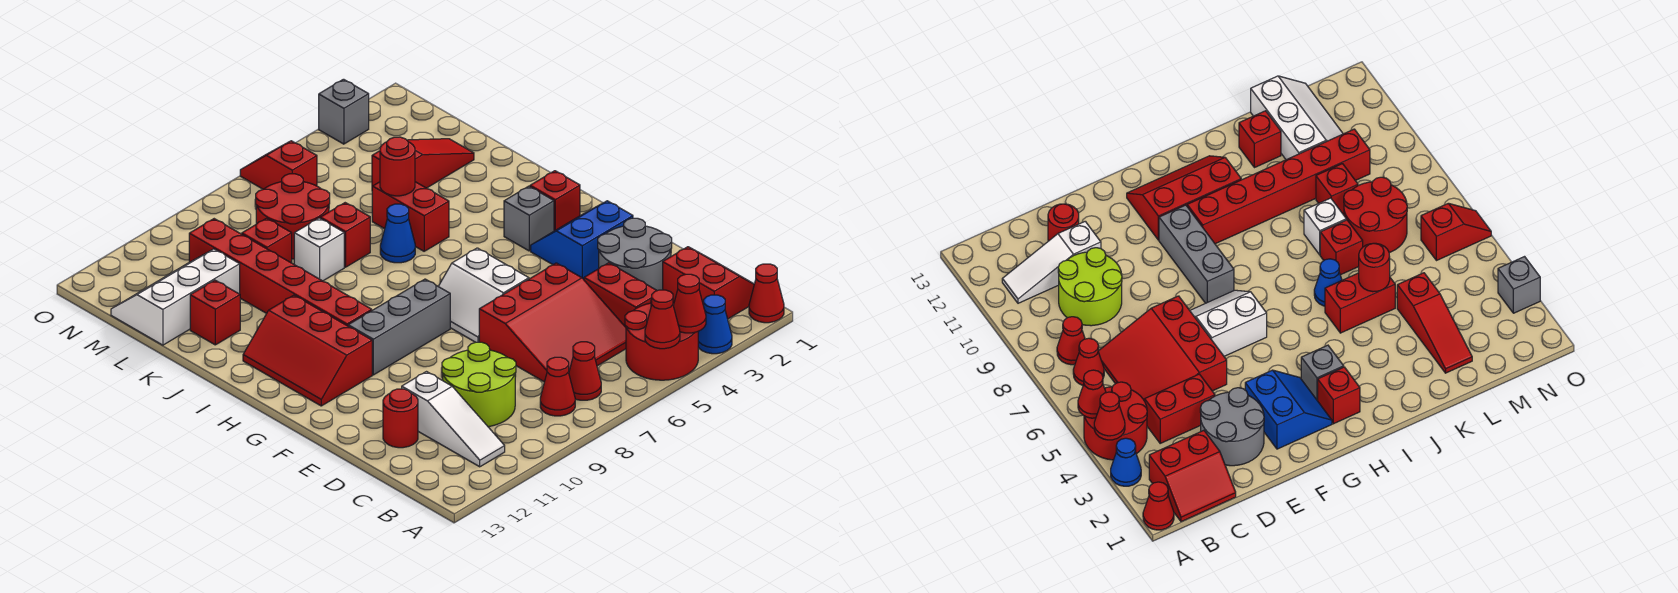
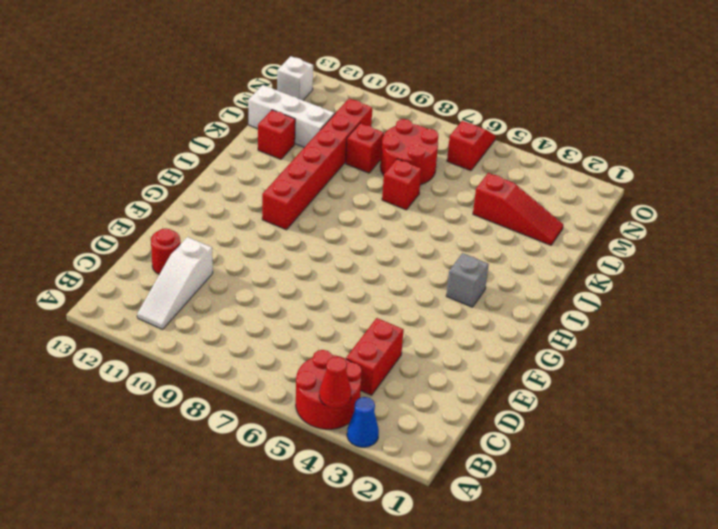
white 1x1 brick [277,56,313,100] -> white 1x1 brick moved to [294,218,344,281]
none -> red 1x1 cone [749,264,784,323]
none -> red 2x2 slope [663,247,754,319]
none -> red 1x1 cone [569,342,601,400]
none -> red 1x1 cone [540,357,575,416]

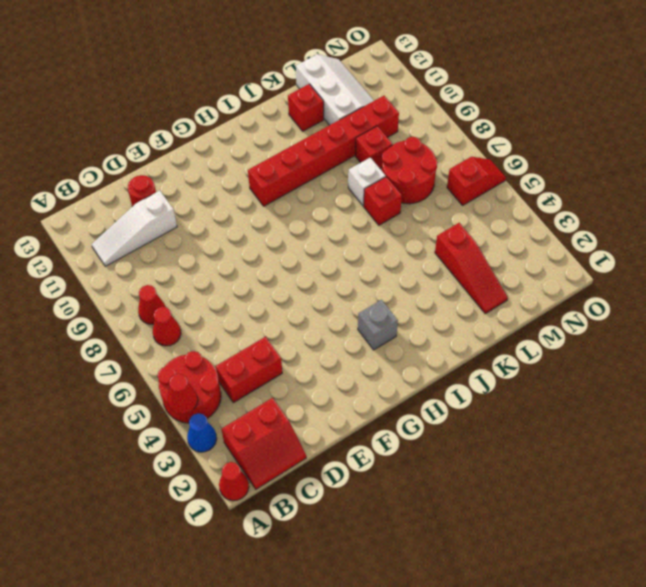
none -> red 3x3 slope [479,263,626,382]
none -> lime 2x2 round brick [442,342,516,427]
none -> grey 2x2 round brick [598,218,672,291]
none -> blue 2x2 slope [531,201,633,279]

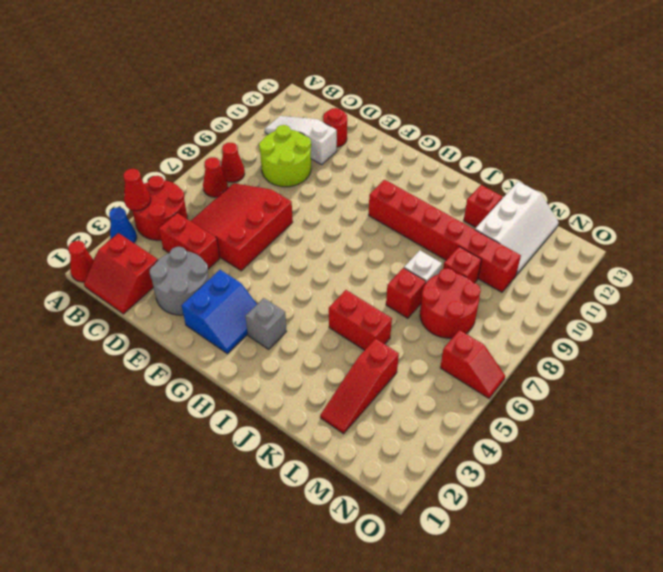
none -> white 2x2 slope [438,248,529,342]
none -> grey 1x3 brick [348,279,450,375]
none -> red 2x3 slope [243,295,372,406]
none -> red 1x1 brick [530,171,580,231]

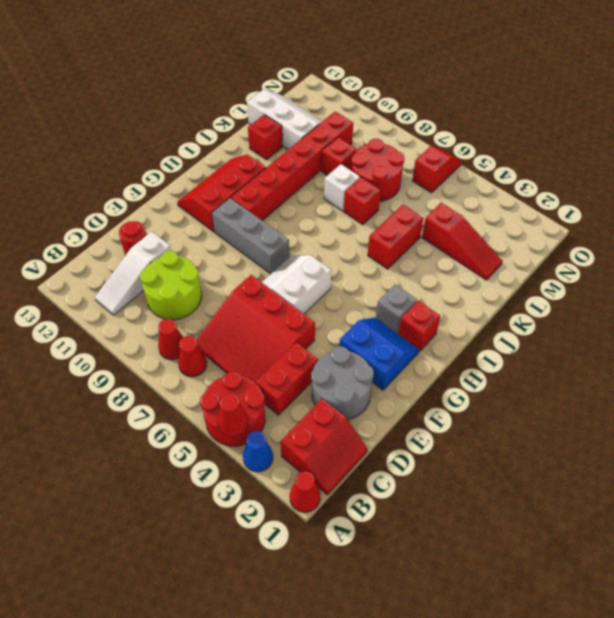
none -> blue 1x1 cone [380,204,415,263]
none -> grey 1x1 brick [319,79,369,144]
none -> red 1x1 cone [645,290,680,349]
none -> red 1x1 round brick [380,137,415,196]

